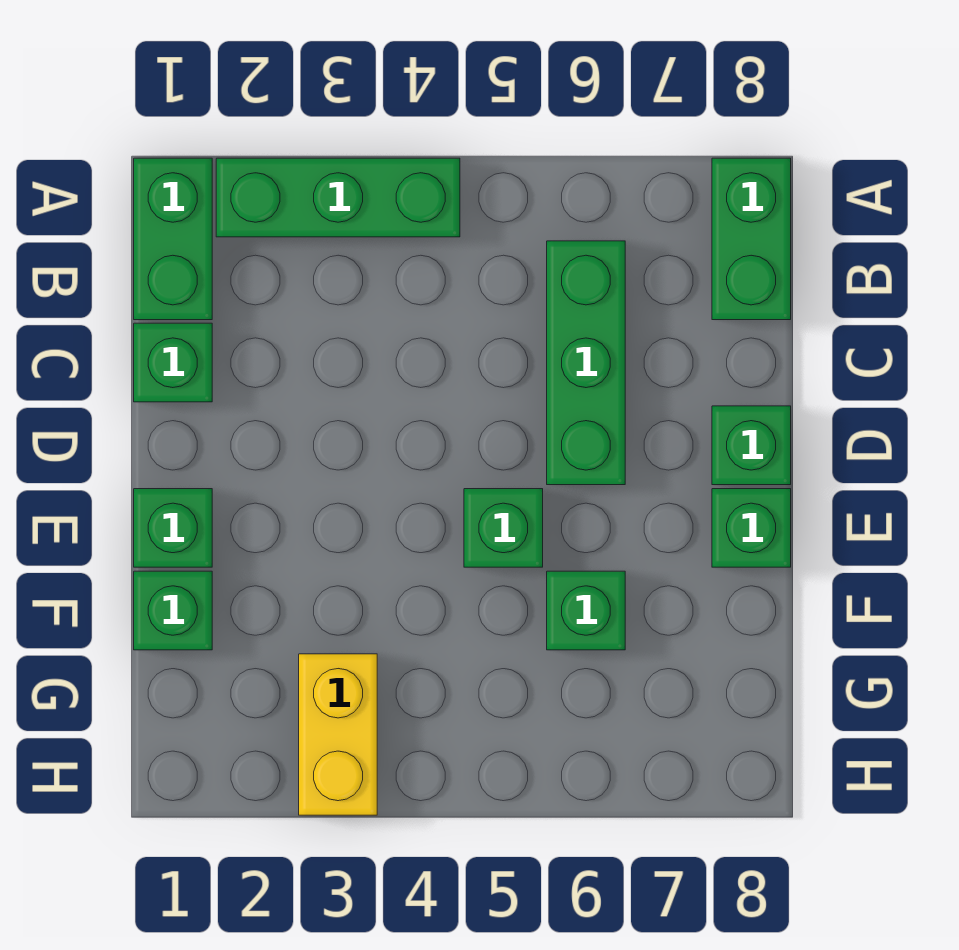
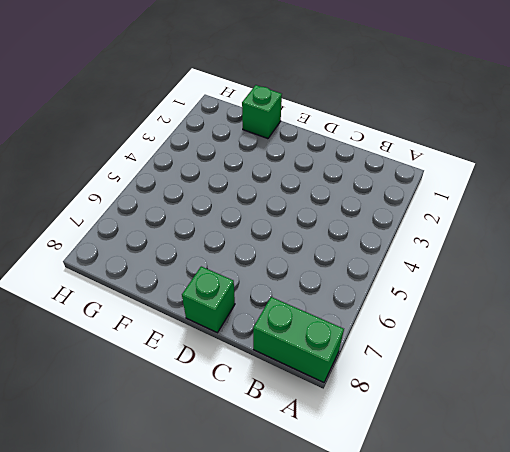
none -> green 1x2 brick [134,158,212,320]
none -> green 1x3 brick [216,158,460,237]
none -> green 1x3 brick [547,241,625,485]

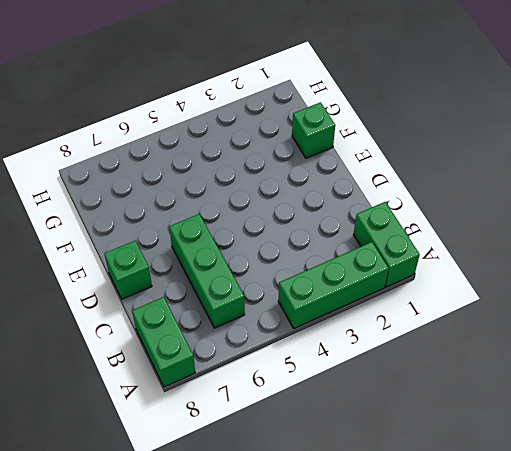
none -> green 1x1 brick [134,323,212,402]
none -> green 1x1 brick [134,489,212,567]
none -> green 1x1 brick [464,489,543,567]

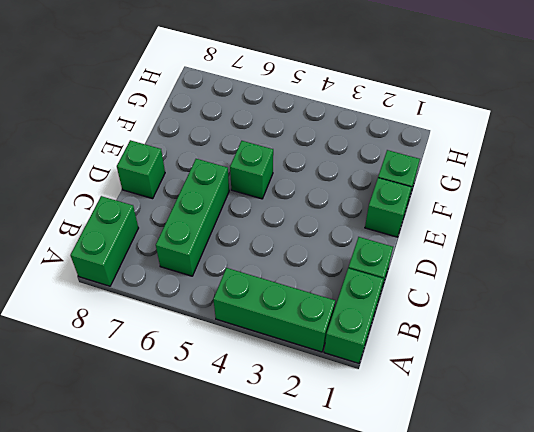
none -> green 1x1 brick [712,489,791,567]
none -> green 1x1 brick [547,571,625,650]
none -> yellow 1x2 brick [299,654,377,815]

